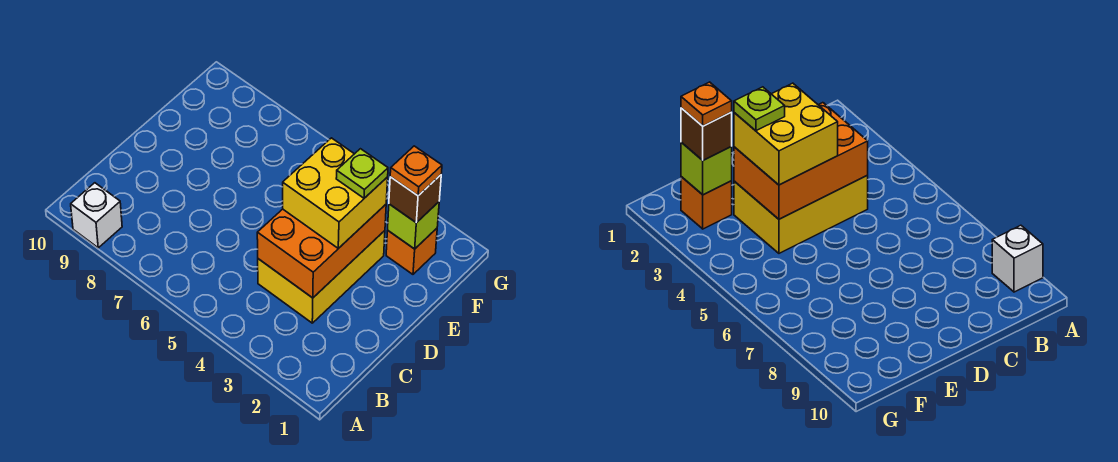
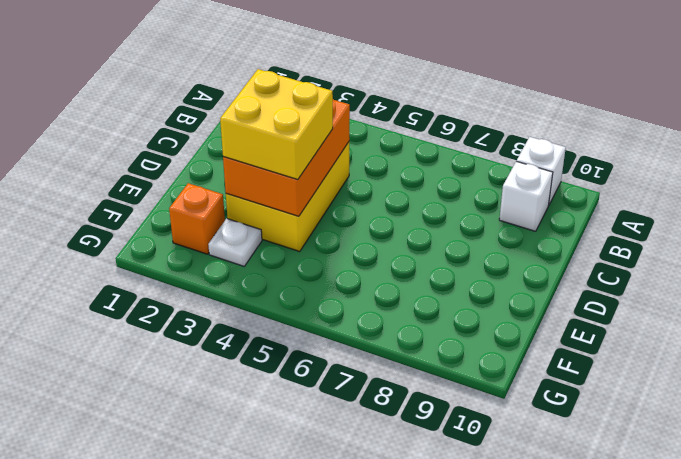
white 1x1 brick [499,161,553,231] -> none
white 1x1 plate [208,219,262,266] -> none
none -> lime 1x1 brick [388,202,439,249]
none -> brown 1x1 brick [389,175,441,223]

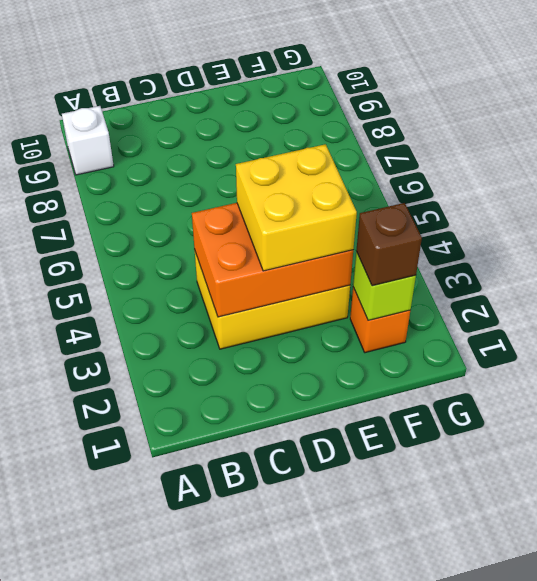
none -> lime 1x1 plate [336,149,388,198]
none -> orange 1x1 plate [390,146,442,196]

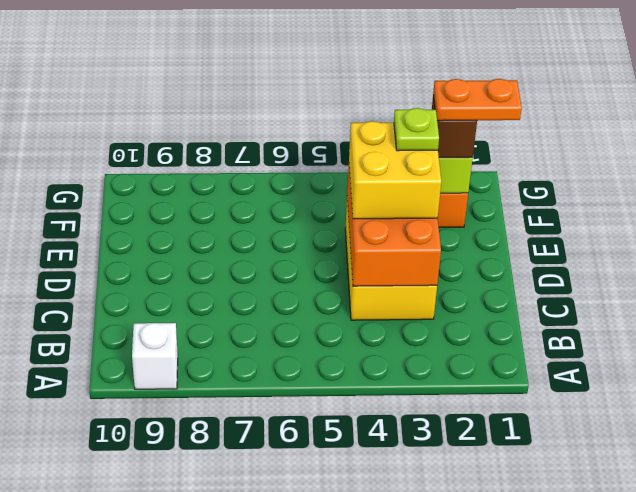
orange 1x2 plate [433,79,522,121] -> orange 1x1 plate [390,146,442,196]

